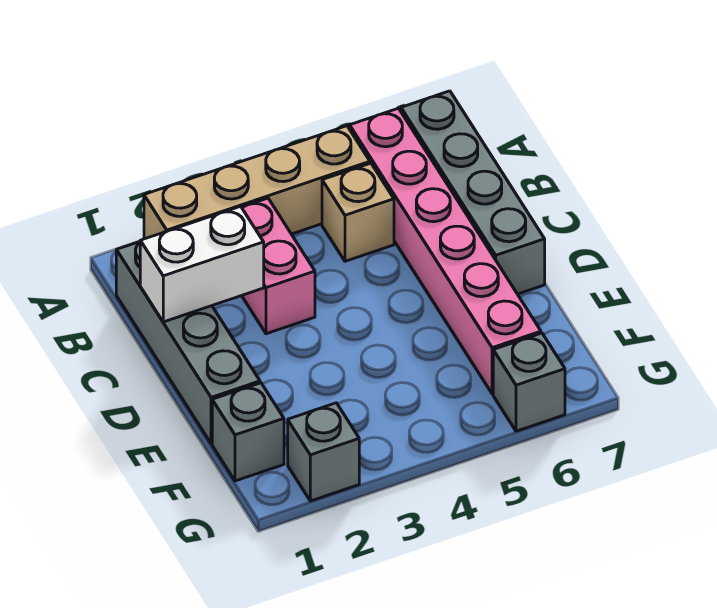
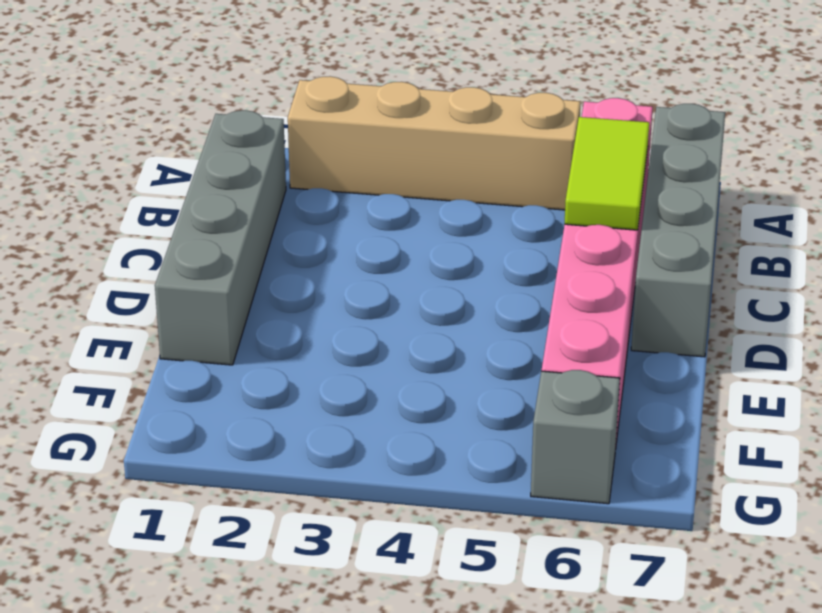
lime 1x2 tile [565,117,649,230] -> none
none -> pink 1x2 brick [242,198,315,334]
none -> tan 1x1 brick [322,163,394,261]

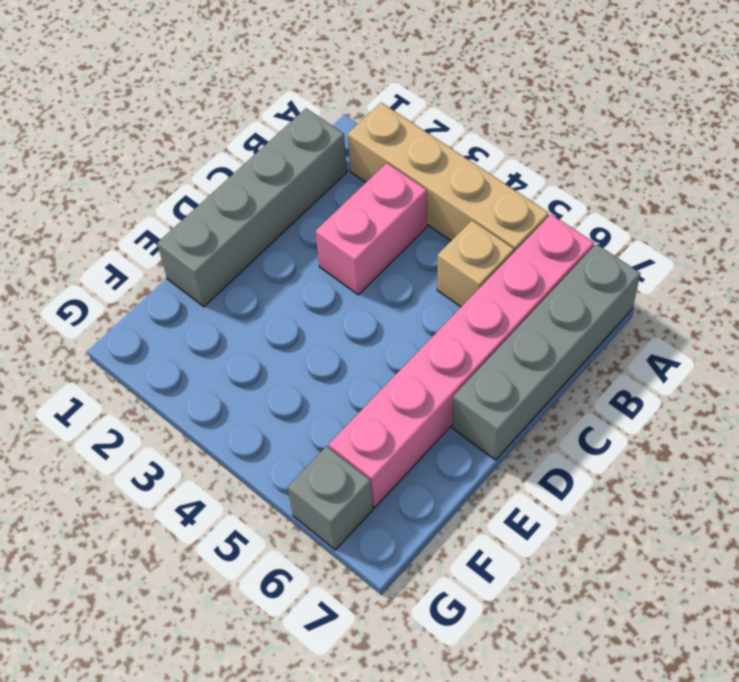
none -> grey 1x1 brick [212,383,284,481]
none -> grey 1x1 brick [288,403,359,501]

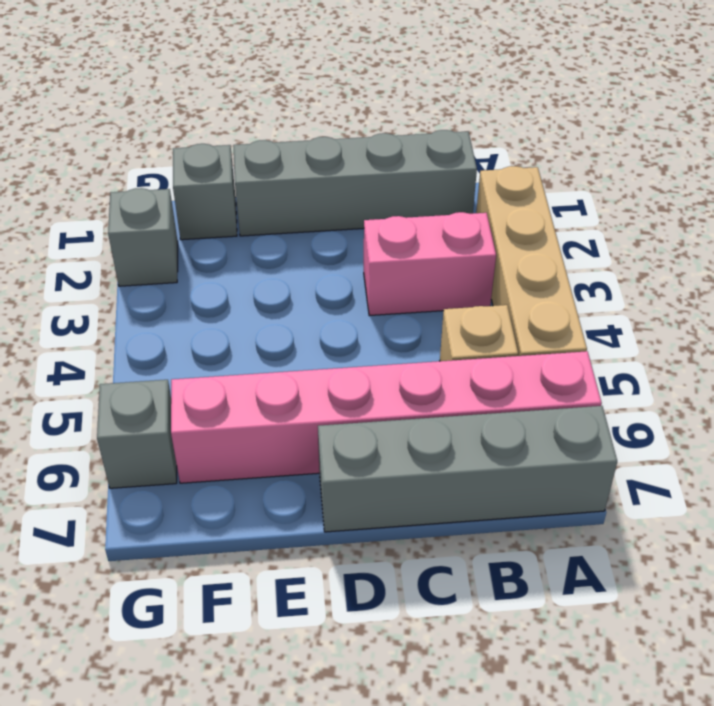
none -> white 1x2 brick [140,206,264,322]

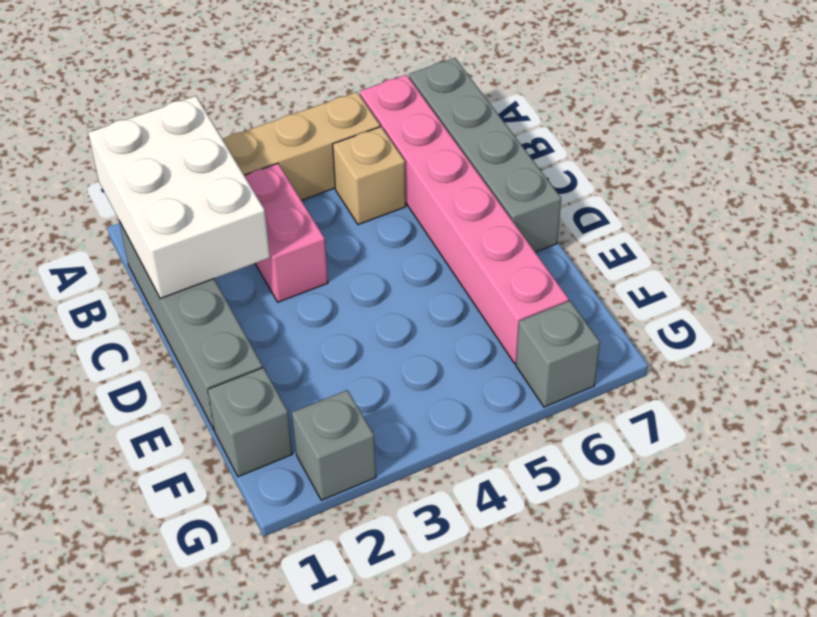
white 2x3 brick [88,96,270,299] -> white 1x2 brick [140,206,264,322]

